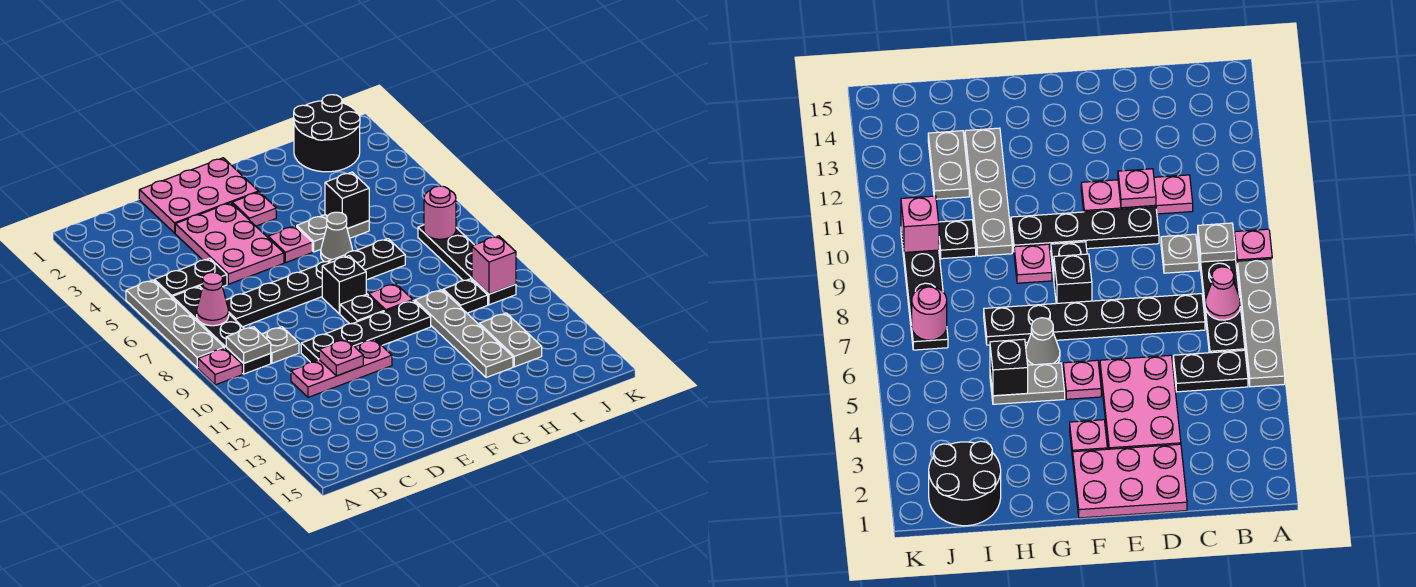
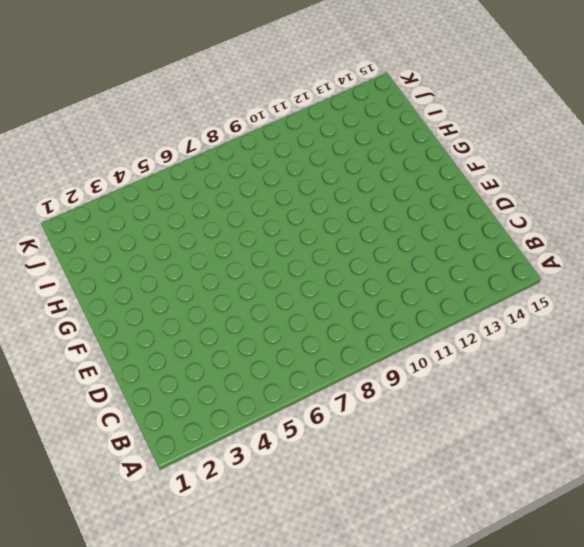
none -> grey 1x4 plate [126,280,224,368]
none -> pink 1x1 plate [198,348,242,385]
none -> black 1x2 plate [155,258,227,298]

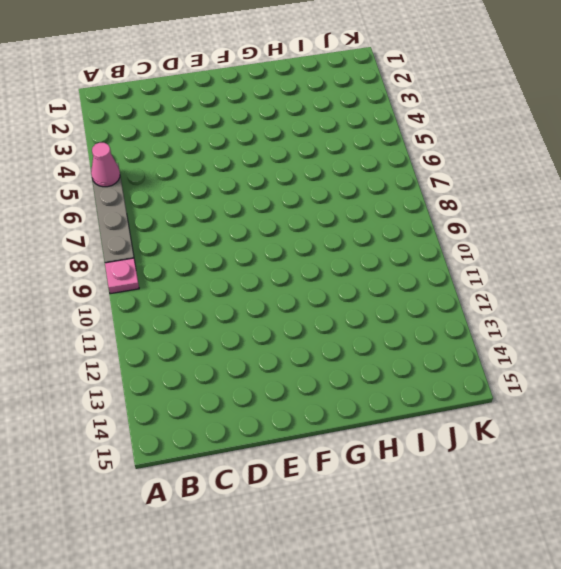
pink 1x1 cone [91,143,120,187] -> pink 1x1 cone moved to [197,272,229,326]
none -> black 1x2 plate [155,258,227,298]
none -> black 1x4 plate [173,286,271,374]
none -> black 1x6 plate [226,239,405,327]

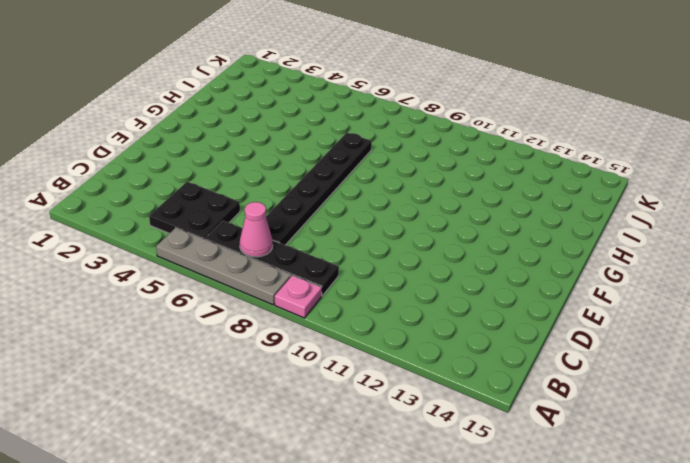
black 2x2 plate [149,182,240,239] -> black 1x2 plate [155,258,227,298]
none -> grey 1x1 plate [262,327,299,363]
none -> pink 1x3 plate [291,339,392,397]
none -> pink 2x3 plate [139,158,258,233]

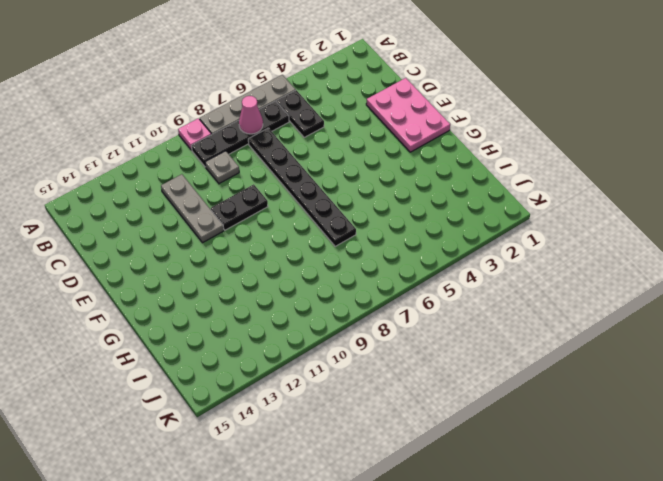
grey 1x3 plate [161,174,224,243] -> pink 1x3 plate [291,339,392,397]
black 1x2 plate [211,184,268,230] -> black 1x4 plate [301,301,431,362]
none -> pink 2x3 plate [175,203,284,284]
none -> pink 1x1 plate [232,192,276,226]
none -> pink 1x1 plate [268,226,312,263]

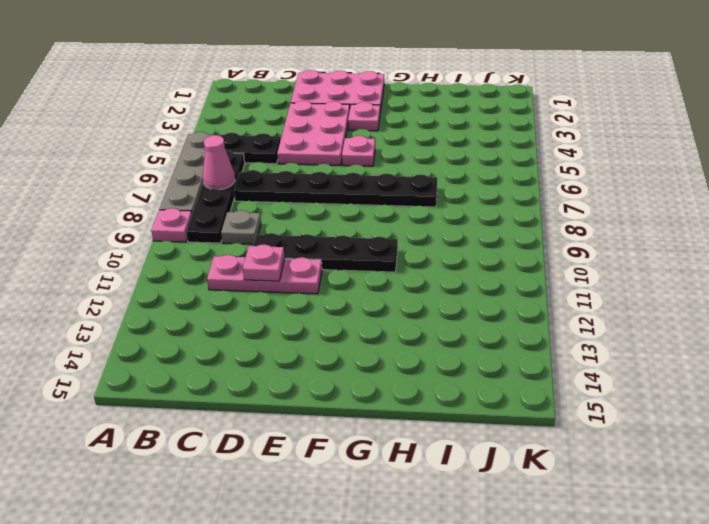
none -> black 1x1 brick [322,256,366,314]
none -> black 1x1 plate [340,294,384,324]
none -> grey 1x2 plate [297,215,369,252]

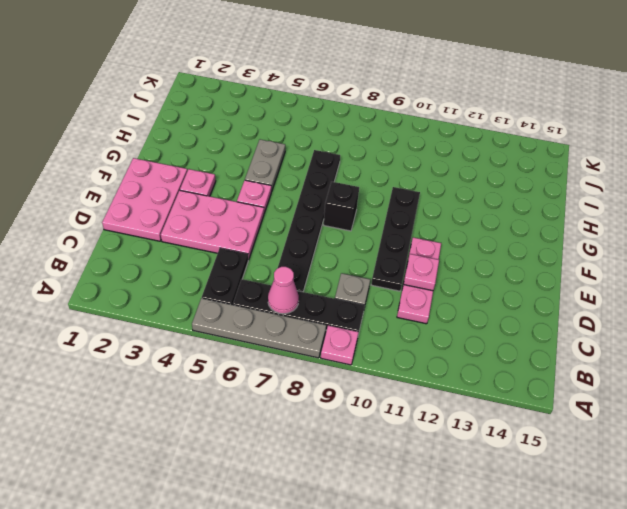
none -> black 1x1 plate [340,294,384,324]
none -> grey 1x1 cone [321,212,353,262]
none -> pink 1x1 plate [369,284,413,311]

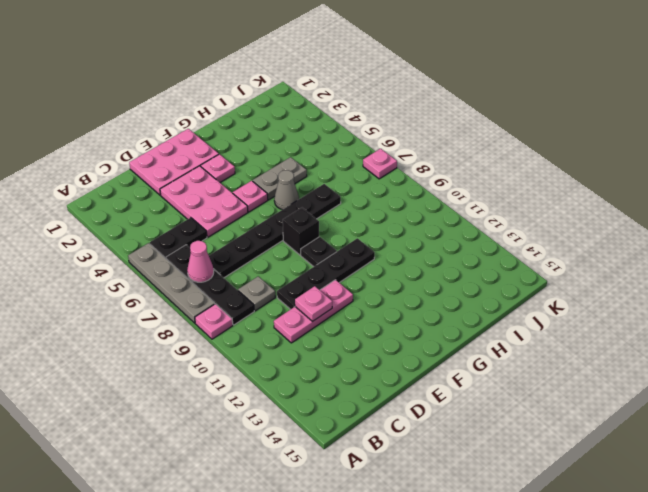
pink 1x1 plate [363,149,397,179] -> pink 1x1 plate moved to [369,284,413,311]
none -> grey 1x4 plate [415,290,513,378]
none -> black 2x2 round brick [294,95,360,172]
none -> black 1x1 plate [443,279,488,313]

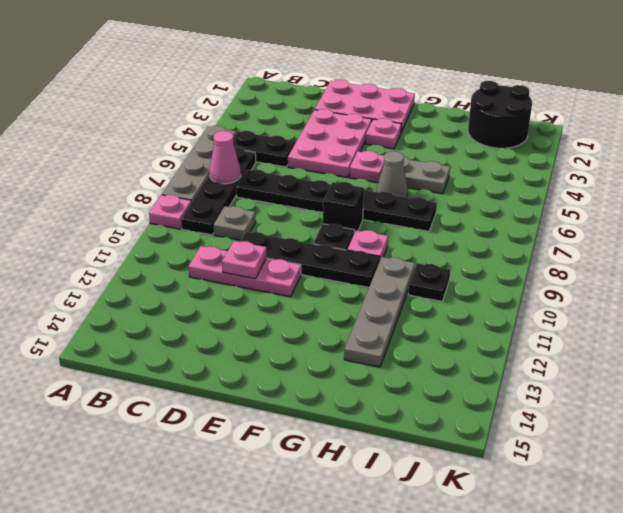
none -> grey 1x2 plate [479,313,542,367]
none -> black 1x4 plate [418,225,516,305]
none -> grey 1x1 plate [226,327,271,363]

